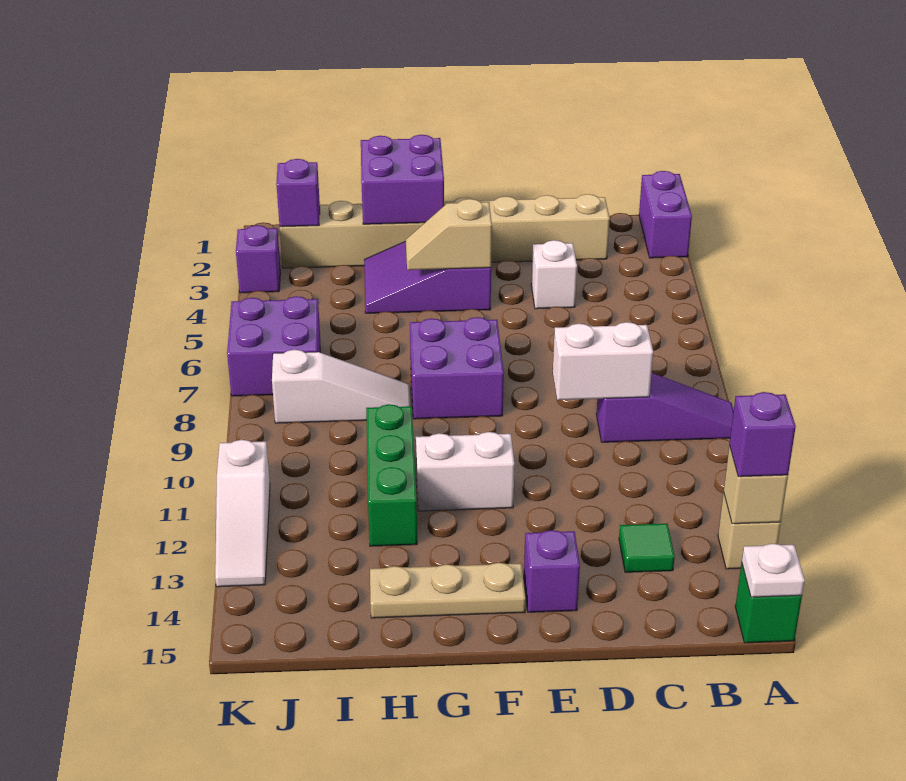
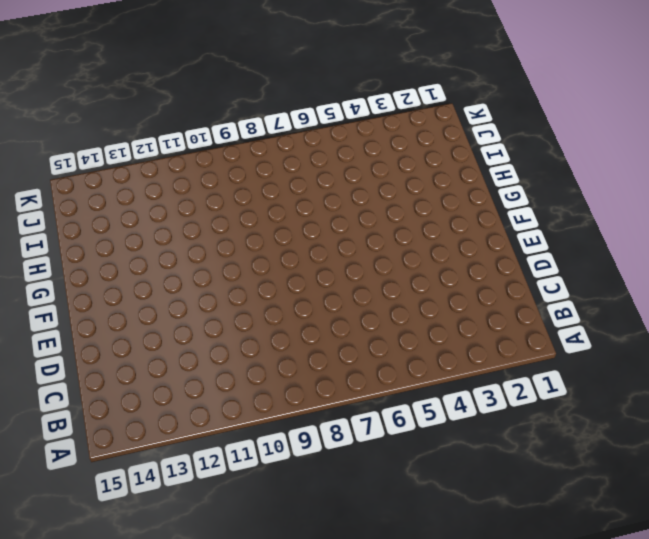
none -> purple 1x2 brick [639,171,692,258]
none -> purple 1x3 slope [596,373,734,442]
none -> tan 1x1 brick [718,492,781,569]

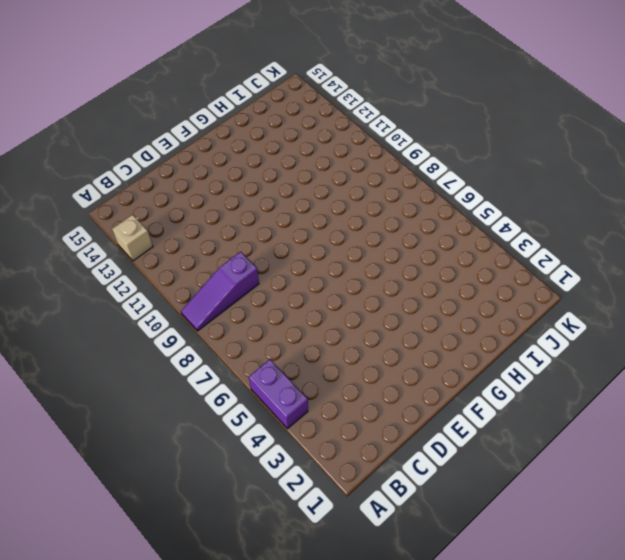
purple 1x2 brick [249,360,308,429] -> purple 1x2 brick moved to [639,171,692,258]
none -> green 1x1 brick [735,563,802,643]
none -> tan 1x8 brick [280,194,610,268]
none -> green 1x1 tile [619,524,675,572]

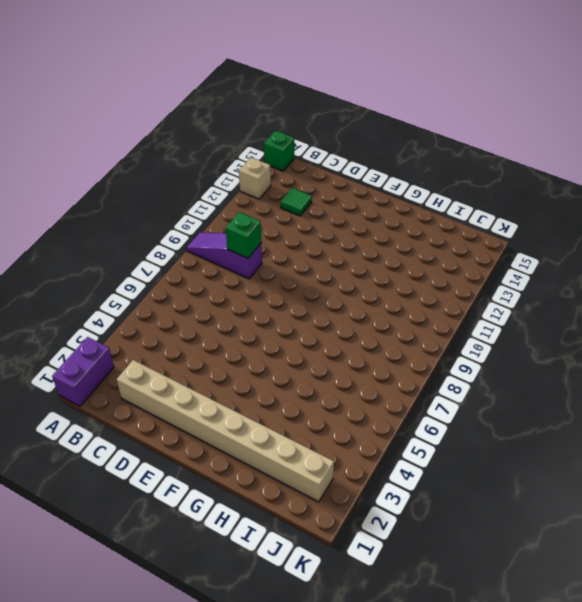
green 1x1 brick [226,212,261,258] -> white 1x2 brick [553,322,653,400]
none -> white 1x1 brick [531,240,577,309]
none -> purple 1x1 brick [524,530,580,612]
none -> purple 2x3 slope [364,241,491,313]

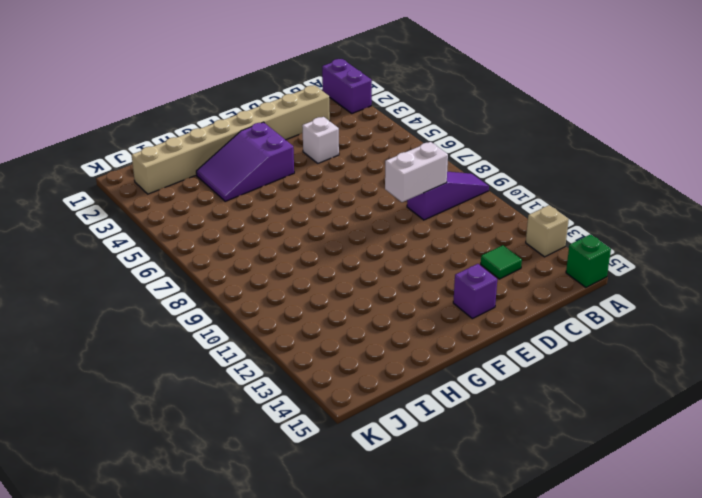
none -> purple 2x2 brick [410,317,504,419]
none -> white 1x2 brick [416,432,514,511]
none -> tan 1x3 plate [370,563,526,618]

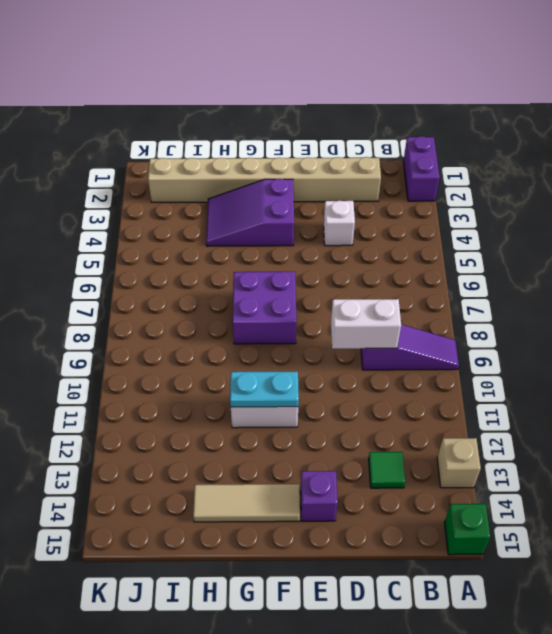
cyan 1x2 plate [230,371,299,407] -> none
tan 1x3 tile [193,484,300,522] -> tan 1x3 plate [370,563,526,618]
none -> white 1x3 slope [272,350,411,423]
none -> green 1x3 brick [366,404,417,546]
none -> purple 2x2 brick [227,296,320,396]

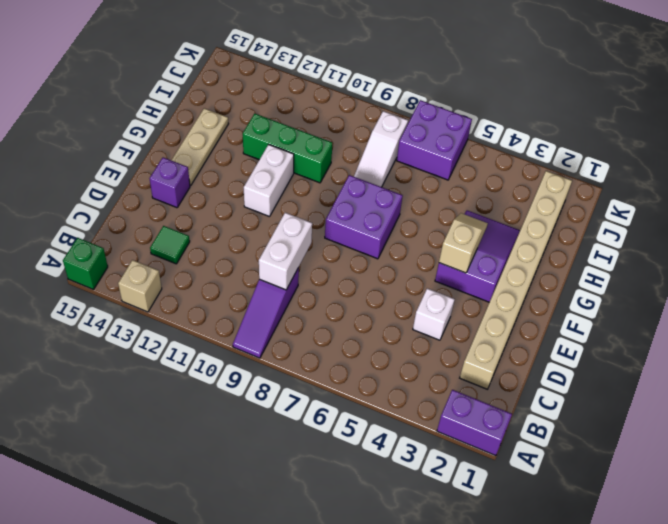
none -> purple 1x1 brick [236,225,280,293]
none -> white 1x3 slope [215,440,270,587]
none -> tan 1x1 brick [724,446,788,524]

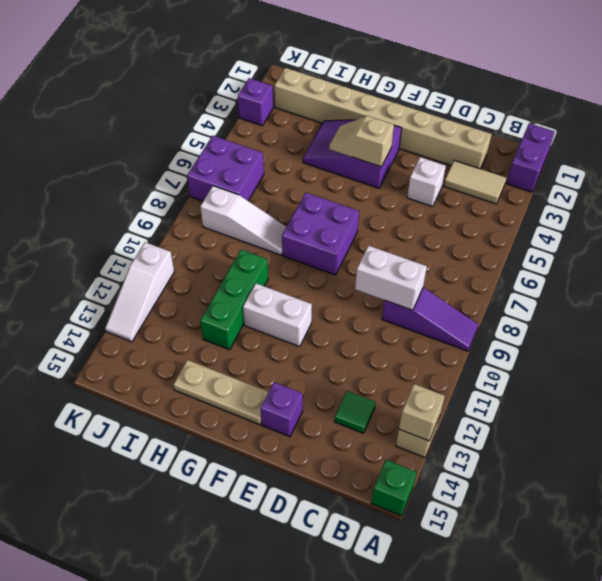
tan 1x2 tile [444,160,506,204] -> none
none -> white 1x1 plate [742,544,805,597]
none -> purple 2x2 brick [361,135,444,224]
none -> purple 1x1 brick [276,159,320,227]

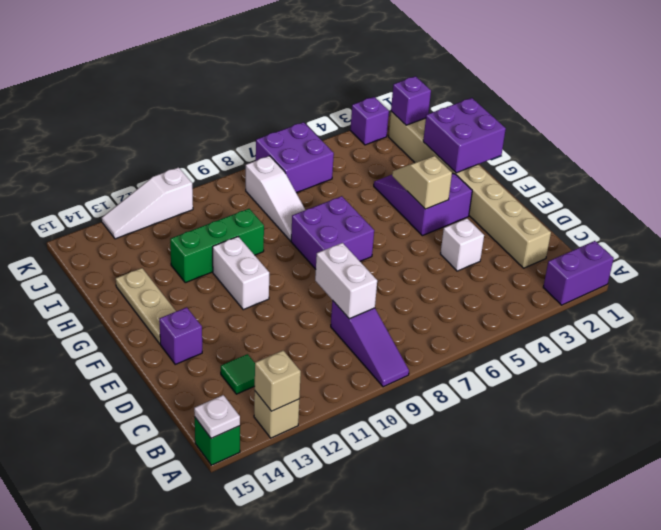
none -> purple 1x1 brick [729,392,796,477]

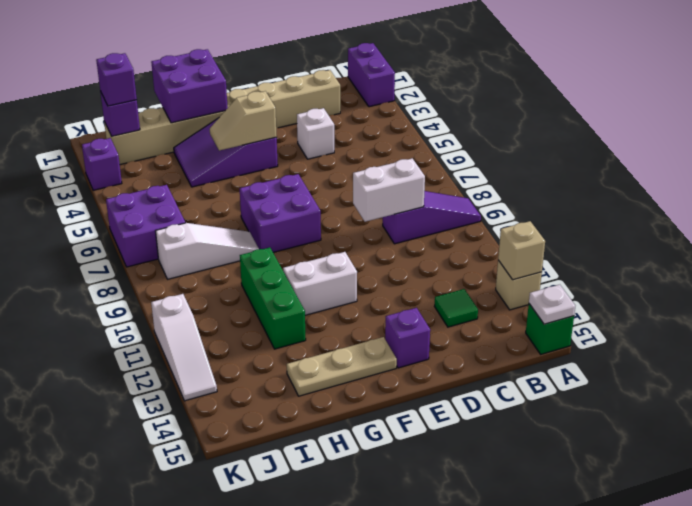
purple 1x1 brick [96,53,137,106] -> purple 1x1 brick moved to [729,392,796,477]

